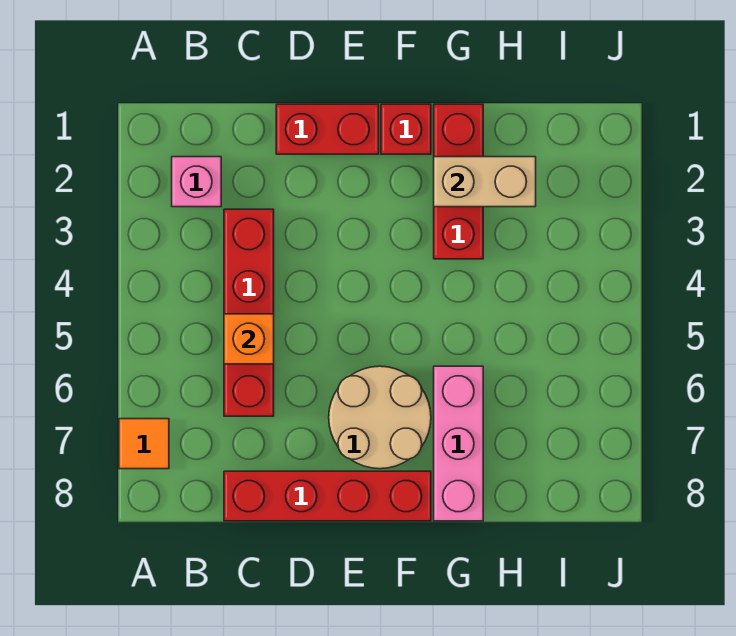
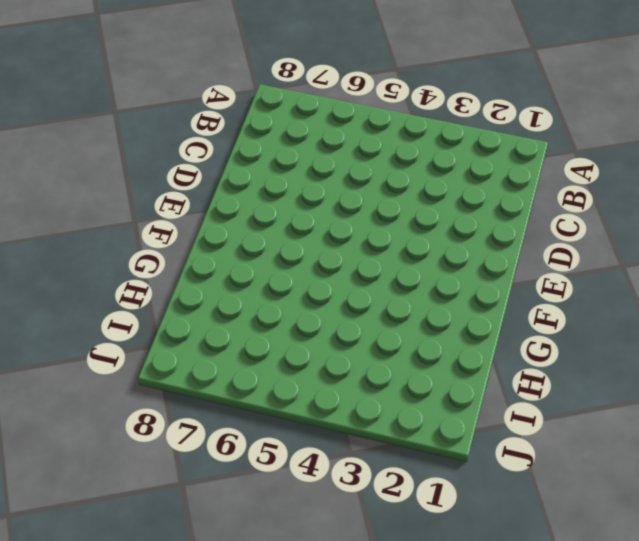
none -> orange 1x1 tile [119,419,169,469]
none -> pink 1x1 brick [172,157,221,207]

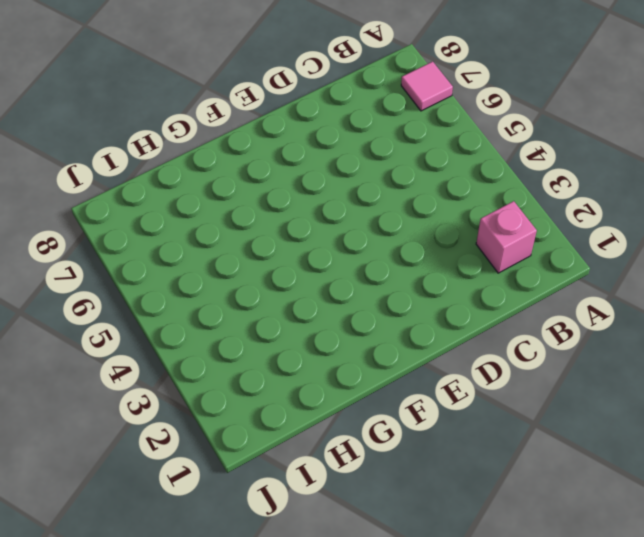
pink 1x1 tile [401,62,453,111] -> orange 1x1 tile [119,419,169,469]
none -> red 1x4 brick [224,209,274,416]
none -> red 1x4 brick [224,471,431,521]

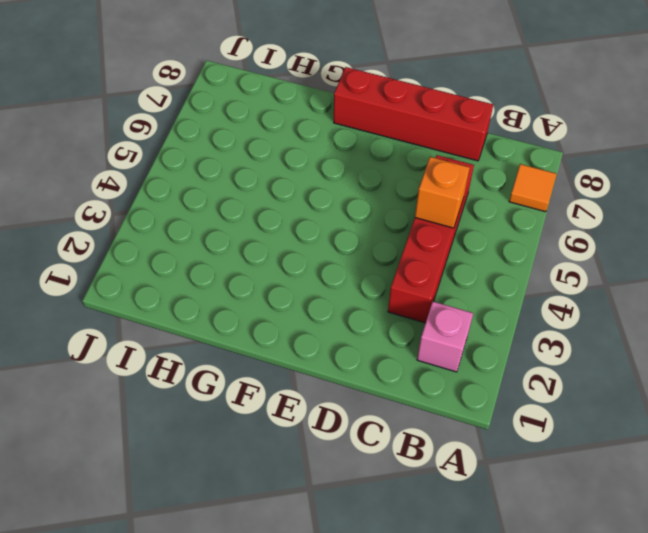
none -> red 1x2 brick [276,104,379,154]
none -> tan 2x2 round brick [329,366,431,469]

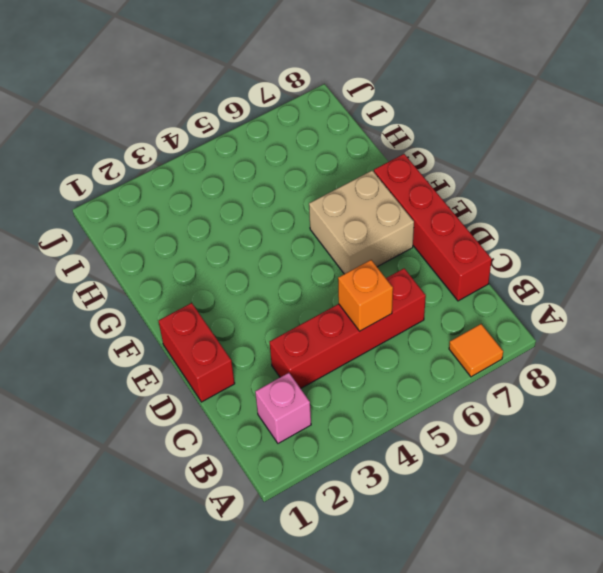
tan 2x2 brick [309,170,414,274] -> tan 2x2 round brick [329,366,431,469]
none -> red 1x1 brick [381,104,431,154]
none -> red 1x3 brick [434,104,483,259]

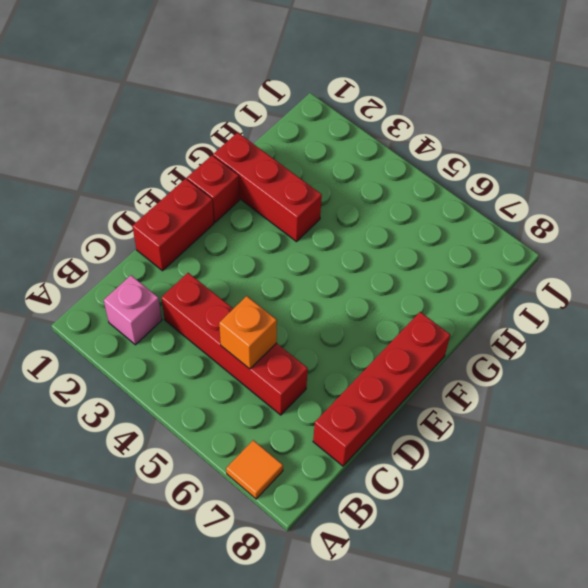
none -> tan 2x2 round brick [329,366,431,469]
none -> pink 1x3 brick [434,366,483,521]

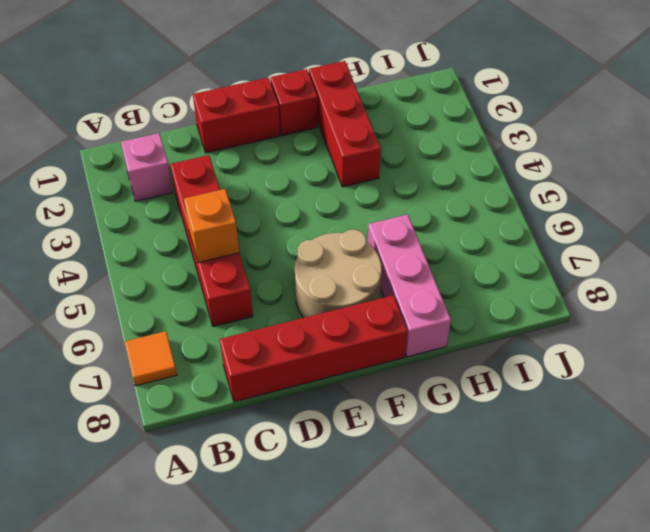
none -> tan 1x2 brick [434,157,536,207]

